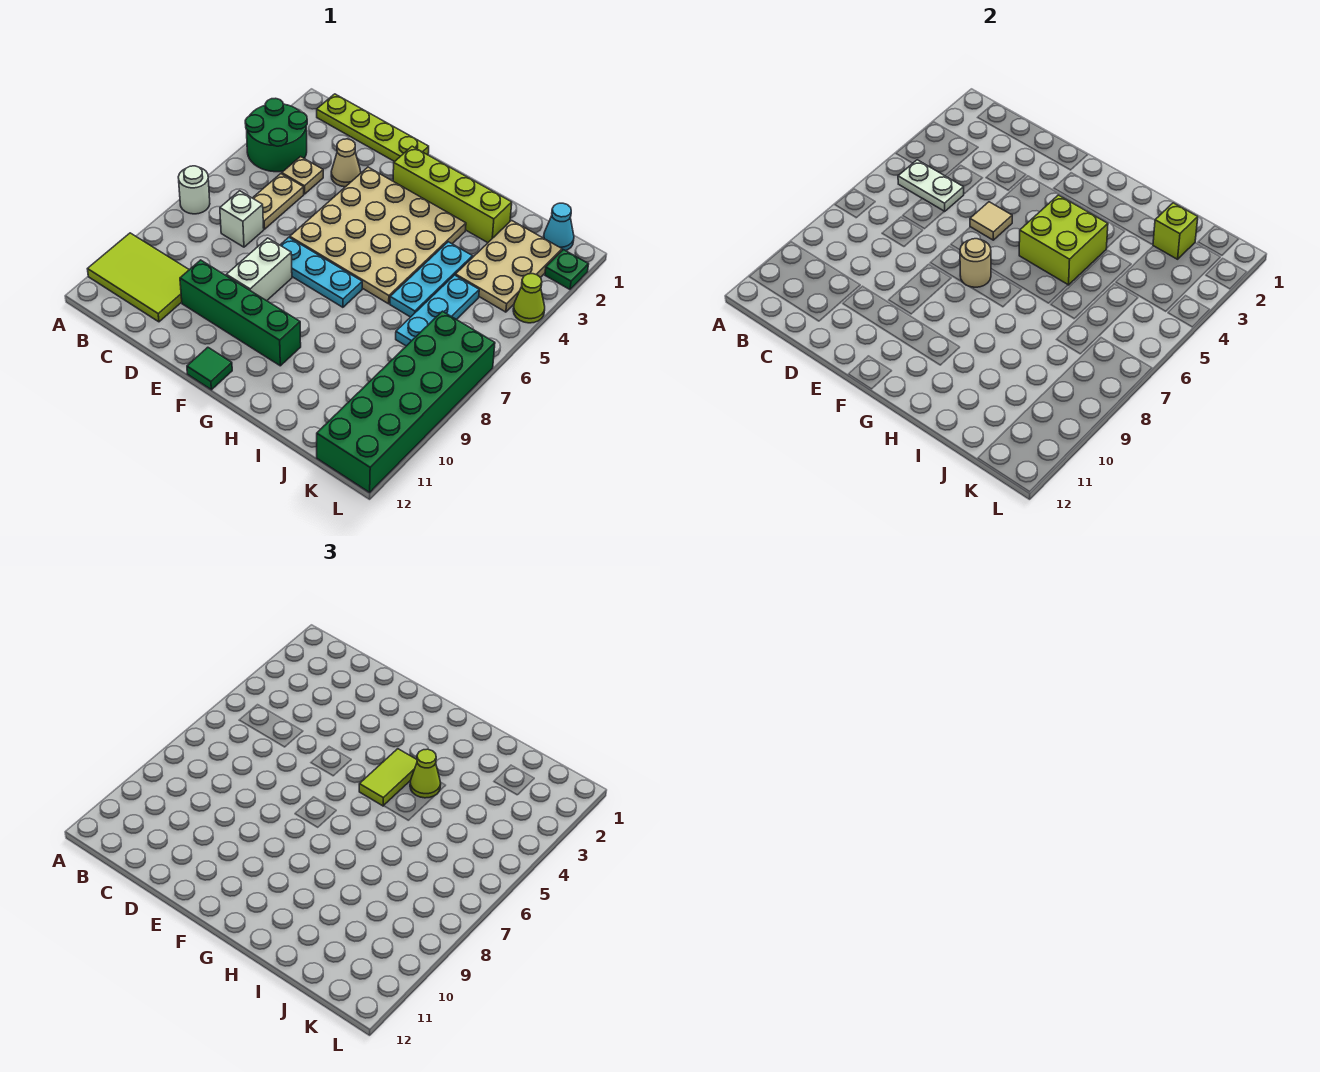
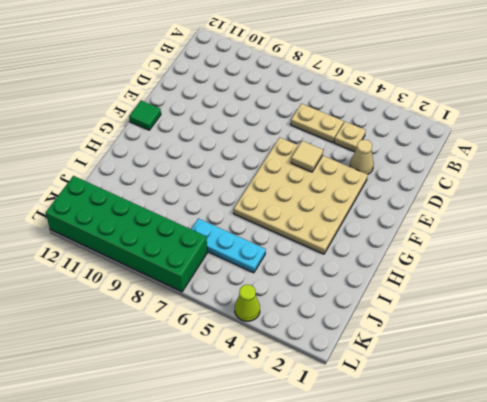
none -> green 2x2 round brick [245,98,307,172]
none -> white 1x1 round brick [178,166,210,214]
none -> lime 2x3 tile [88,233,189,322]

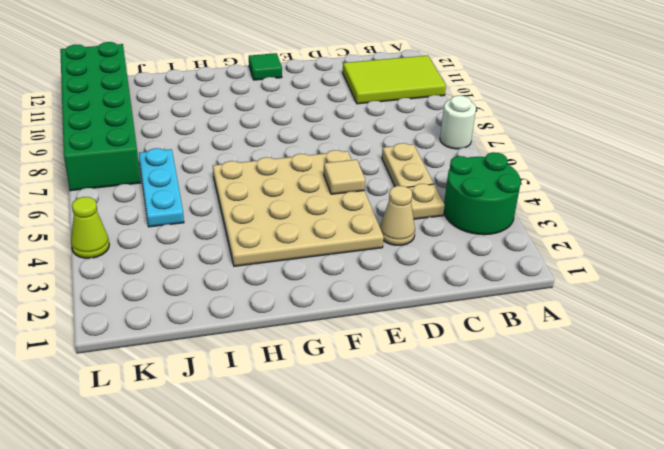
none -> lime 1x4 plate [317,94,429,162]
none -> white 1x1 brick [220,191,264,247]
none -> green 1x4 brick [180,260,301,366]

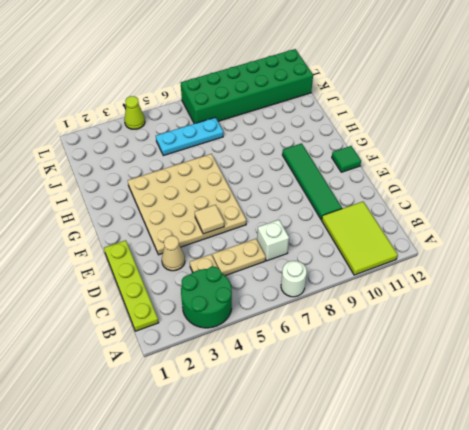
green 1x4 tile [282,143,342,220] -> green 1x4 brick [180,260,301,366]
none -> cyan 1x3 plate [280,237,362,307]
none -> white 1x2 brick [226,238,292,301]
none -> lime 1x4 brick [393,146,512,243]

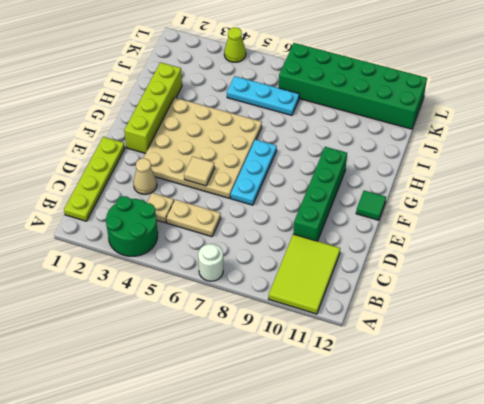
none -> white 1x1 brick [220,191,264,247]
none -> white 1x2 brick [226,238,292,301]
none -> cyan 1x3 plate [390,242,473,317]

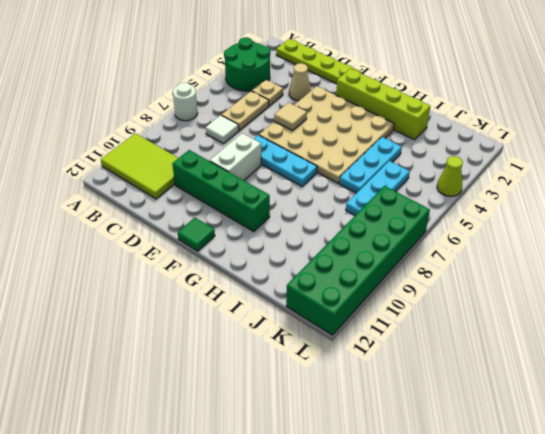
white 1x1 tile [206,115,239,143] -> white 1x1 brick [220,191,264,247]
none -> tan 2x3 plate [455,220,562,312]
none -> cyan 1x1 cone [544,203,574,251]
none -> green 1x1 plate [545,250,589,289]

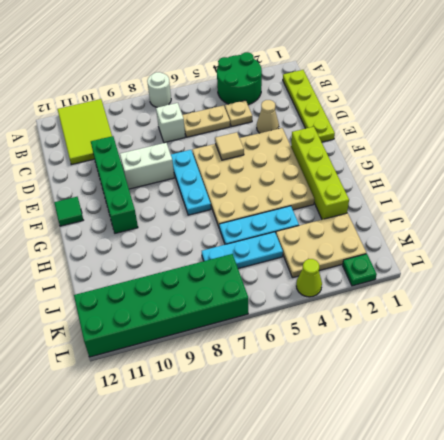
none -> cyan 1x1 cone [544,203,574,251]
none -> white 1x2 plate [898,160,964,212]
none -> tan 1x1 round brick [960,239,991,287]

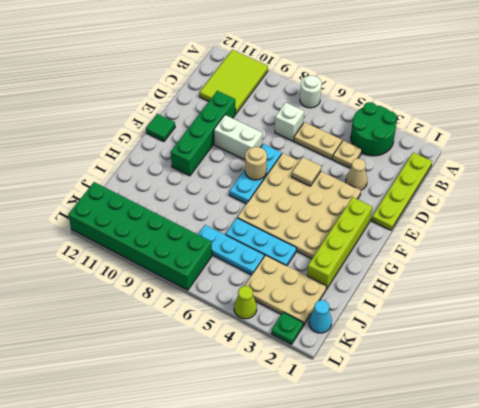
none -> white 1x2 plate [898,160,964,212]
none -> lime 2x2 brick [1019,195,1108,285]
none -> lime 1x1 brick [1153,203,1198,259]

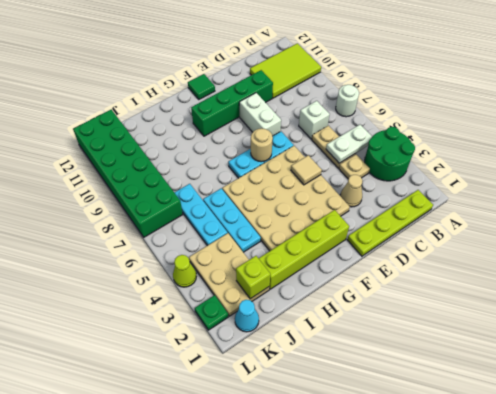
none -> lime 2x2 brick [1019,195,1108,285]
none -> lime 1x2 tile [359,749,417,806]
none -> lime 1x1 cone [410,749,441,798]

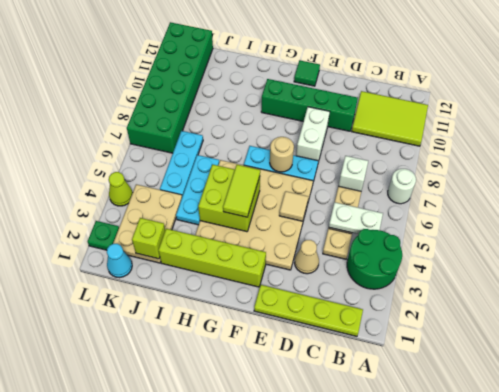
none -> lime 1x1 cone [410,749,441,798]

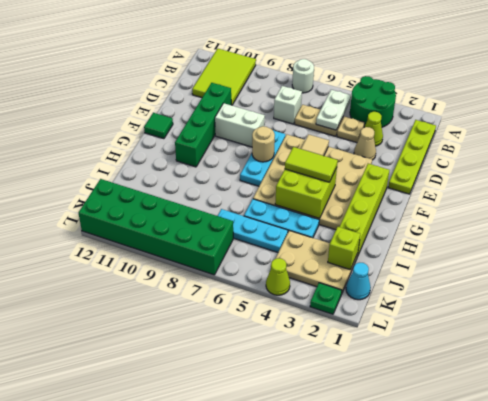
lime 1x1 cone [365,112,383,146] -> lime 1x1 cone moved to [410,749,441,798]

